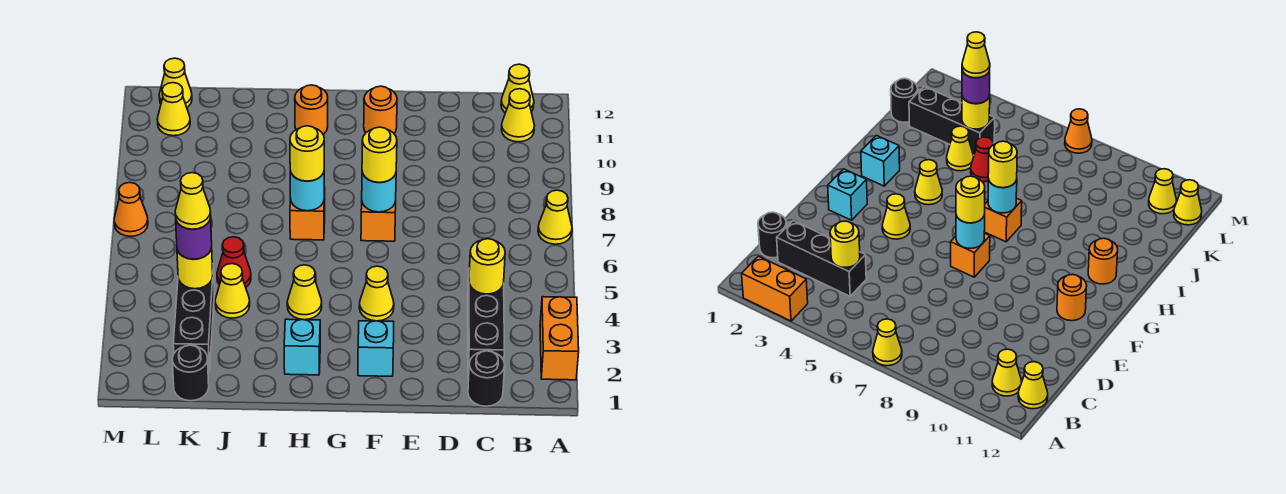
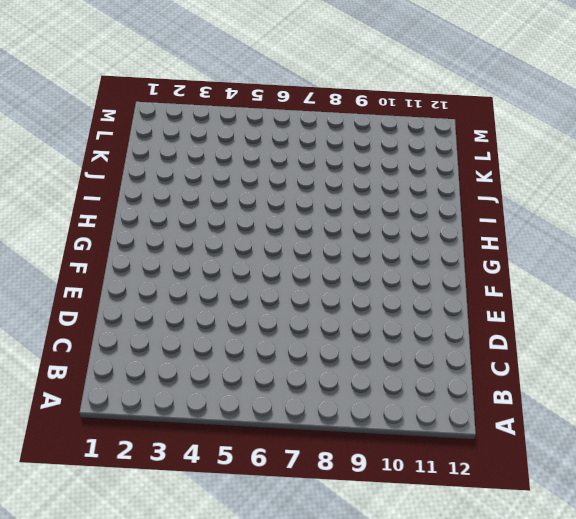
none -> orange 1x2 brick [540,297,579,380]
none -> yellow 1x1 cone [538,190,572,244]
none -> yellow 1x1 cone [501,89,535,142]

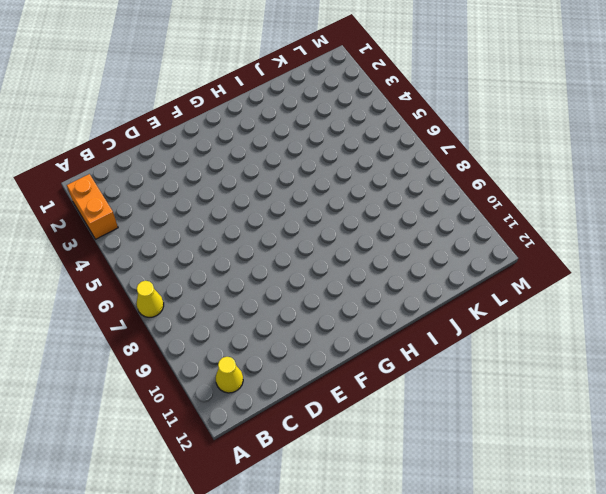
none -> yellow 1x1 cone [501,64,534,113]
none -> black 1x1 round brick [468,351,505,406]
none -> black 1x3 brick [468,268,505,378]

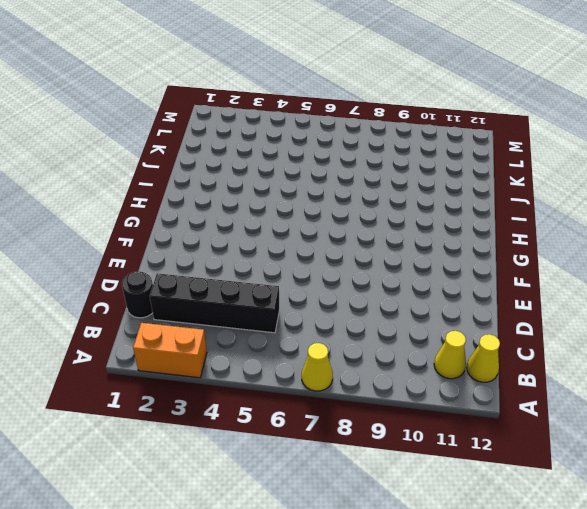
black 1x4 brick [150,273,280,333] -> black 1x3 brick [468,268,505,378]
none -> cyan 1x1 brick [358,321,394,376]
none -> yellow 1x1 cone [359,266,394,321]
none -> orange 1x1 brick [361,201,396,241]

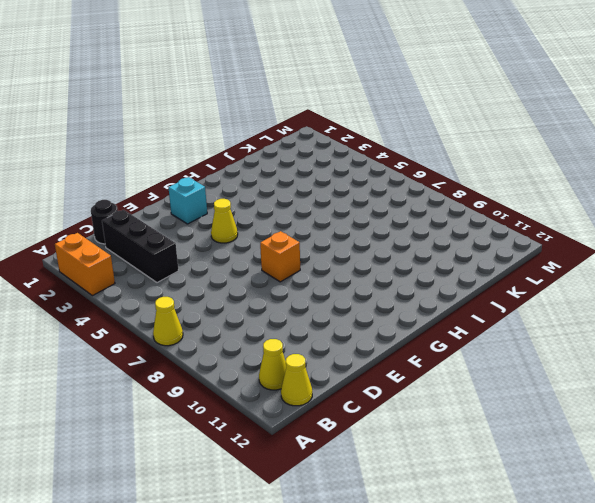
none -> orange 1x1 round brick [364,86,397,133]
none -> cyan 1x1 brick [284,319,320,375]
none -> yellow 1x1 cone [287,265,322,320]

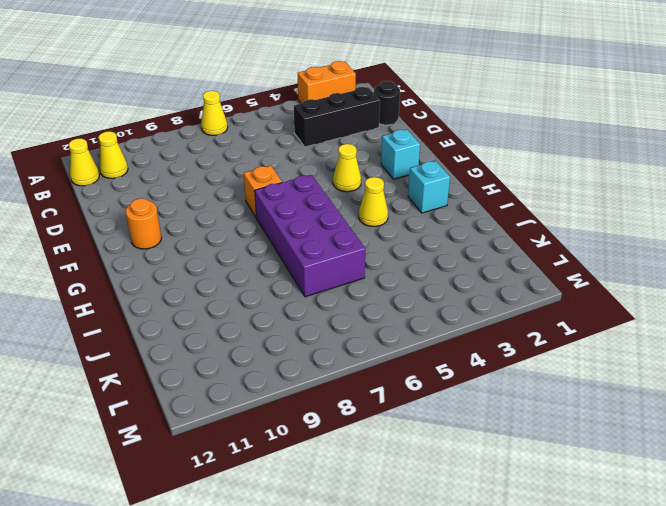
purple 2x4 brick [255,175,365,297] -> orange 1x1 brick [290,187,325,240]
none -> orange 1x1 round brick [295,85,328,134]
none -> yellow 1x1 cone [215,264,250,318]
none -> red 1x1 cone [217,237,251,287]

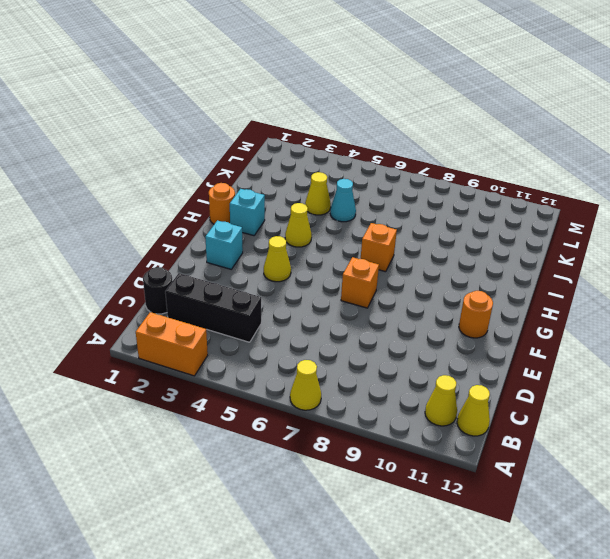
orange 1x1 round brick [209,183,235,224] -> orange 1x1 round brick moved to [295,85,328,134]
cyan 1x1 cone [330,179,356,222] -> red 1x1 cone [217,237,251,287]
none -> black 1x1 round brick [172,345,209,401]
none -> black 1x3 brick [173,264,214,373]
none -> yellow 1x1 cone [157,83,190,136]

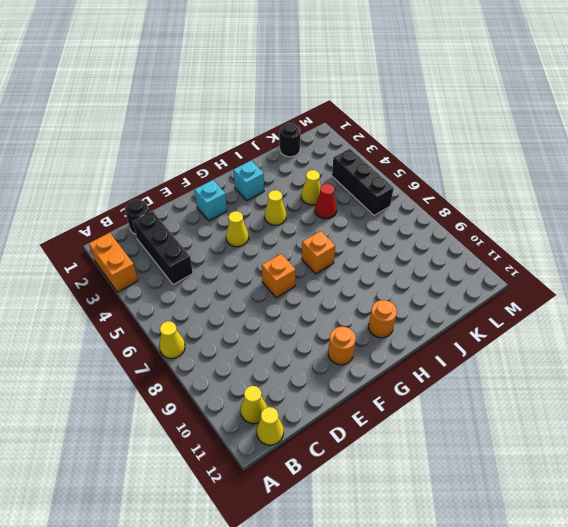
black 1x3 brick [332,149,394,215] -> black 1x3 brick moved to [173,264,214,373]
none -> yellow 1x1 cone [157,83,190,136]
none -> yellow 1x1 cone [159,58,192,107]
none -> orange 1x1 cone [114,183,148,236]

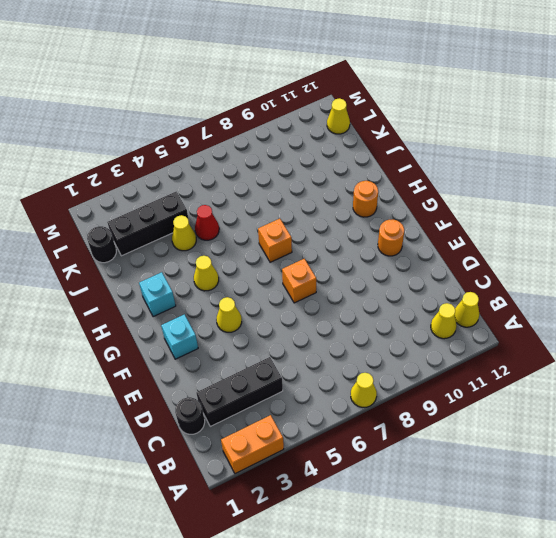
none -> yellow 1x1 cone [157,83,190,136]
none -> orange 1x1 cone [114,183,148,236]
none -> yellow 1x1 round brick [469,239,505,294]

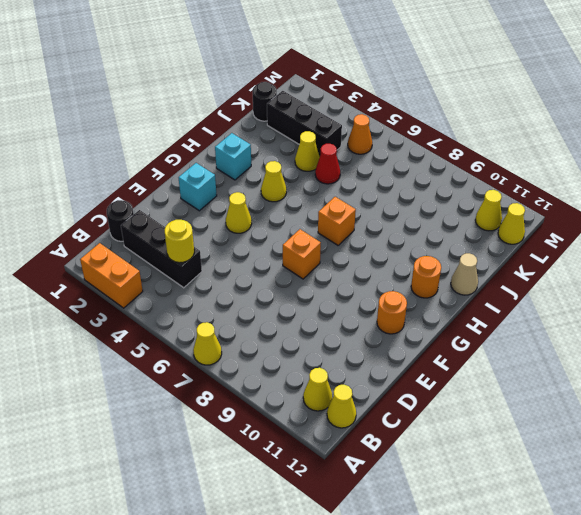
tan 1x1 cone [451,253,478,295] -> none
orange 1x1 cone [348,114,372,154] -> orange 1x1 cone moved to [114,183,148,236]
none -> cyan 1x1 round brick [362,172,396,212]
none -> cyan 1x1 round brick [290,171,324,211]
none -> yellow 1x1 round brick [177,248,213,289]

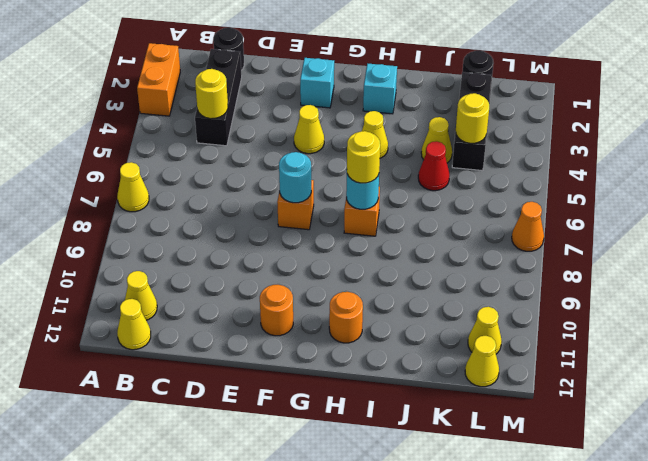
none -> yellow 1x1 round brick [362,127,397,183]
none -> purple 1x1 round brick [176,218,212,259]
none -> yellow 1x1 cone [175,173,211,229]

